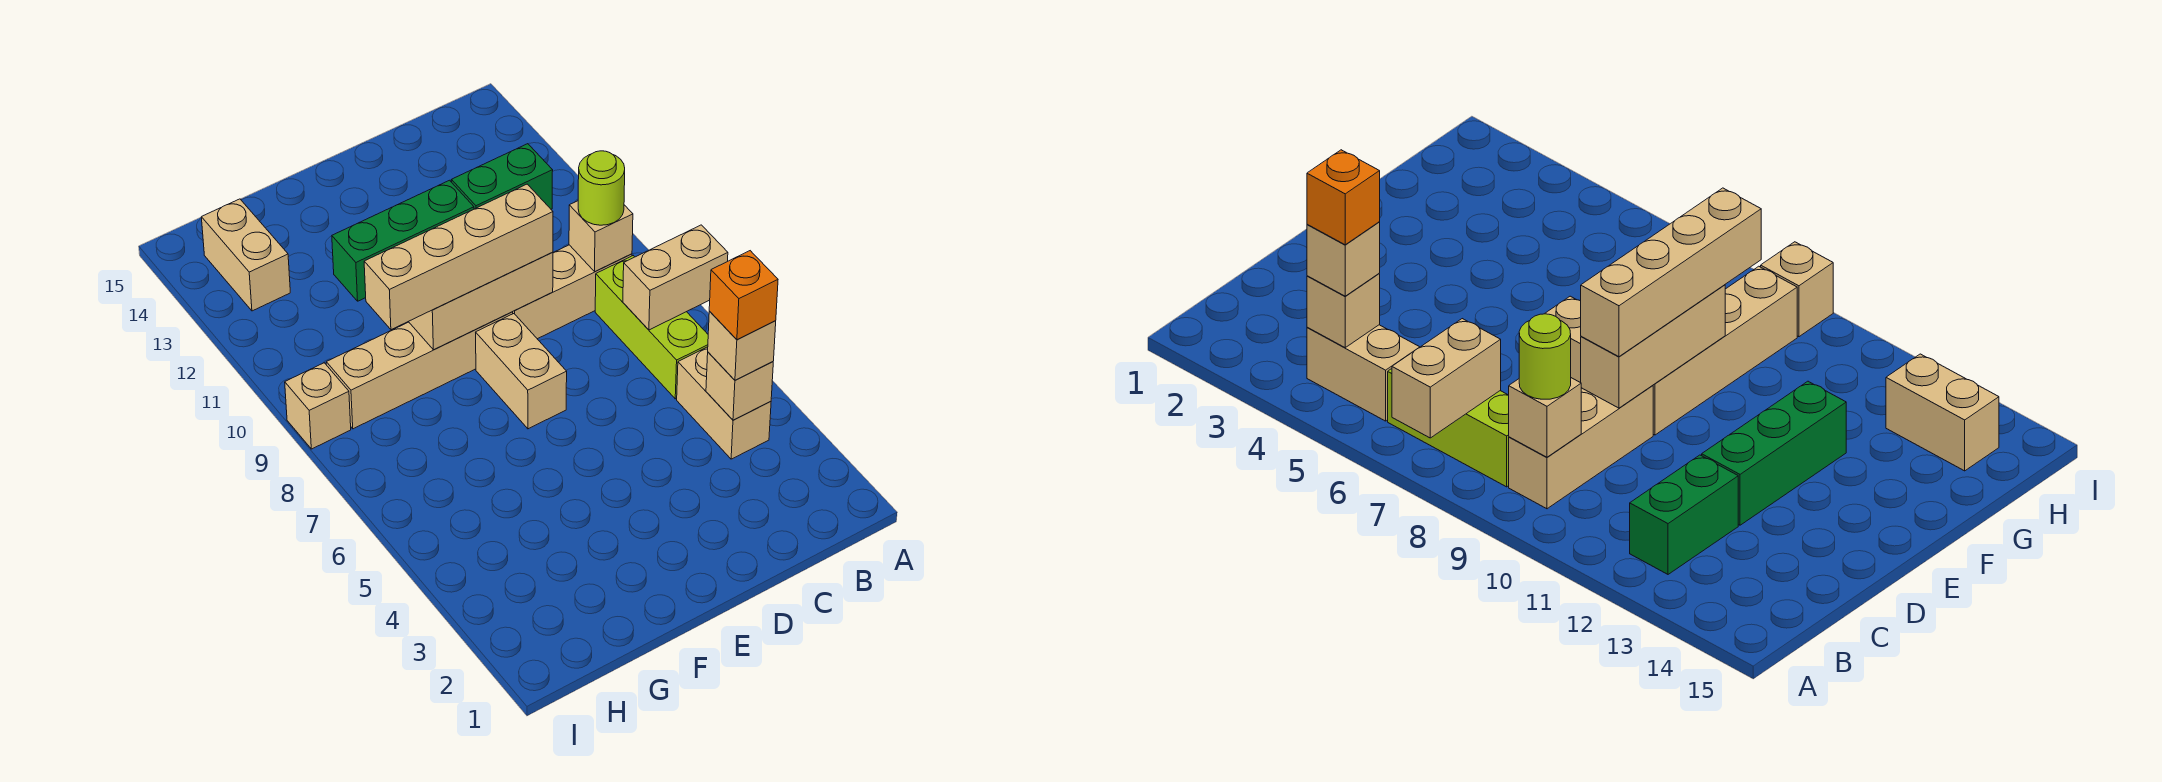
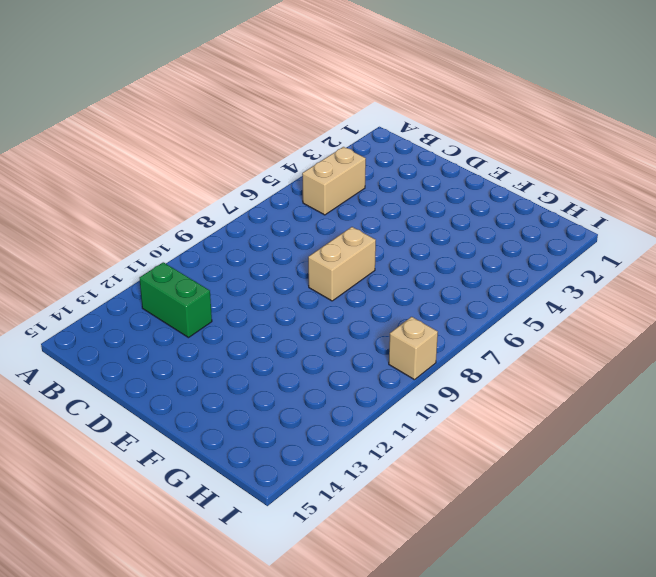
none -> lime 1x3 brick [595,256,708,399]
none -> tan 1x3 brick [513,245,632,339]
none -> green 1x3 brick [332,180,474,301]

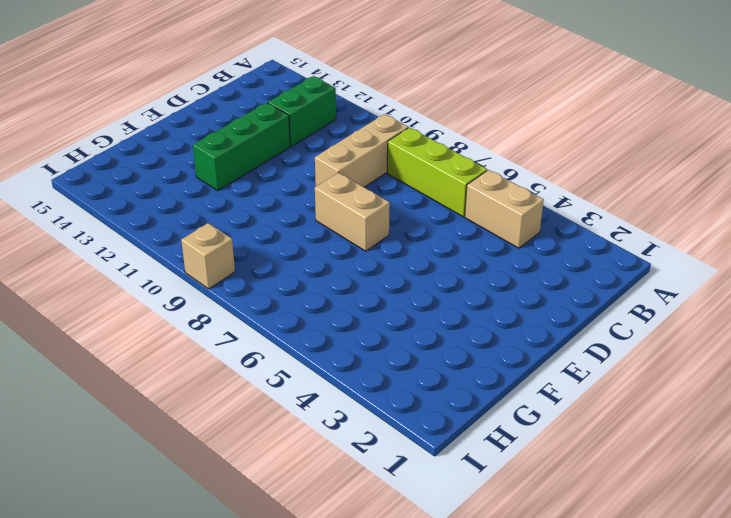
none -> tan 1x4 brick [326,312,513,429]
none -> tan 1x2 brick [201,199,290,311]
none -> tan 1x2 brick [623,225,728,330]

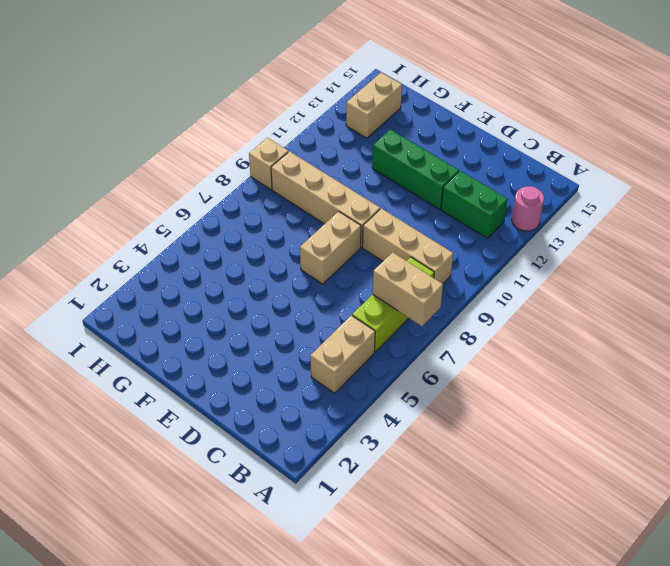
pink 1x1 round brick [512,186,544,231] -> none
none -> tan 1x1 brick [706,352,773,420]
none -> tan 1x1 brick [569,201,633,272]
none -> tan 1x3 brick [409,252,553,350]

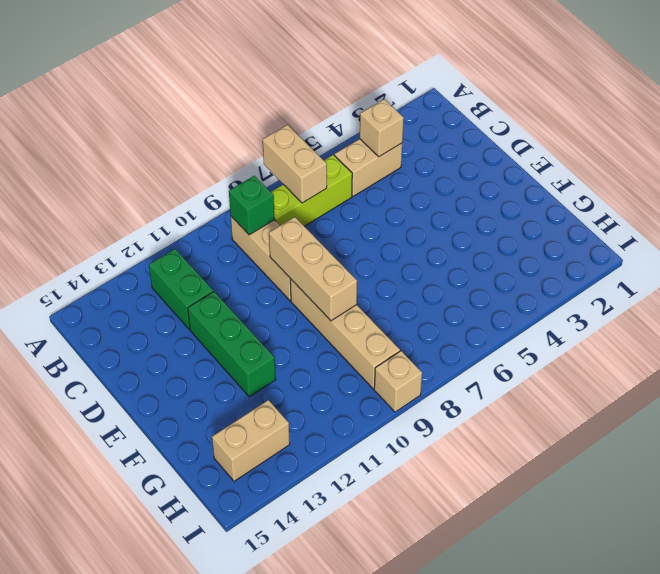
green 1x1 brick [229,176,274,235] -> tan 1x1 brick [569,201,633,272]
none -> tan 1x2 brick [476,314,567,429]
none -> tan 1x1 brick [708,311,776,380]
none -> lime 1x1 round brick [578,151,625,225]

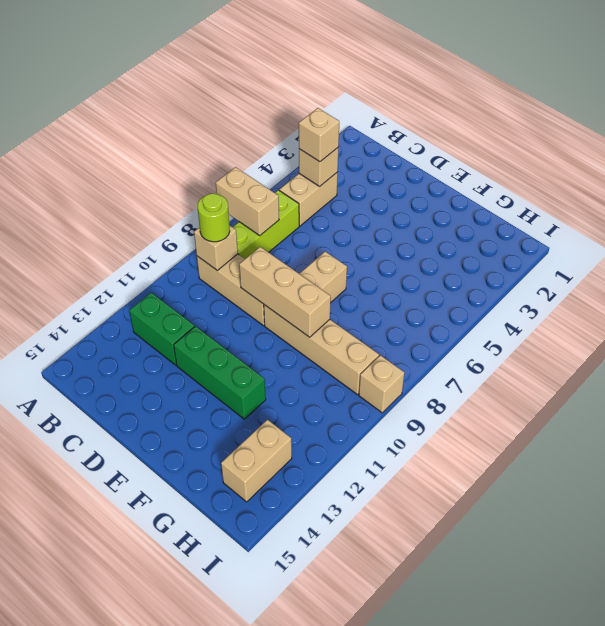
none -> tan 1x4 brick [364,184,553,330]
none -> orange 1x1 brick [709,251,778,340]

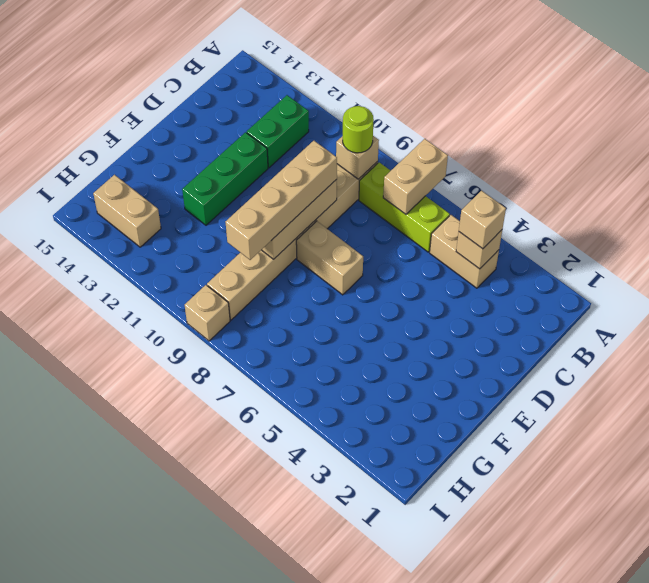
none -> orange 1x1 brick [709,251,778,340]

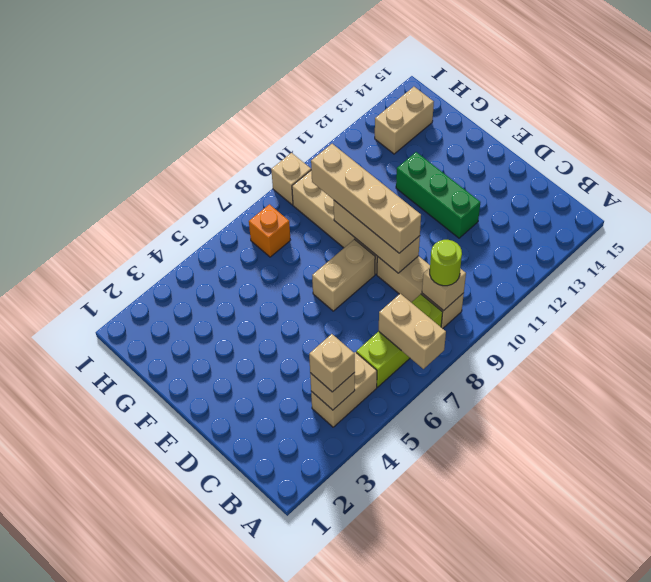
orange 1x1 brick [249,204,290,257] -> orange 1x1 brick moved to [709,251,778,340]
none -> green 1x2 brick [451,144,553,209]

